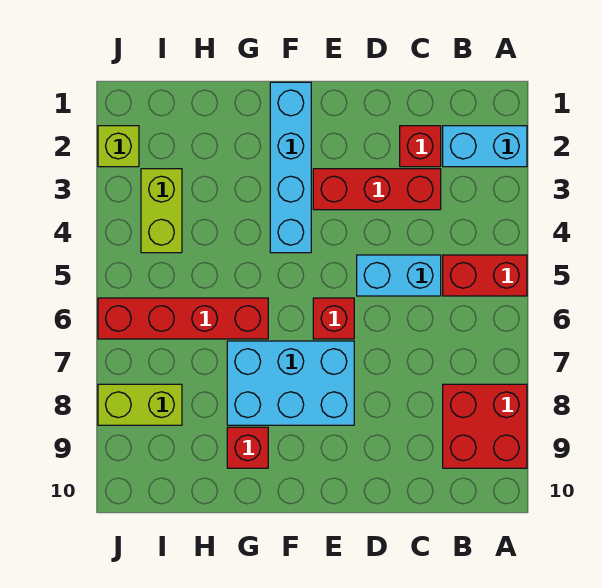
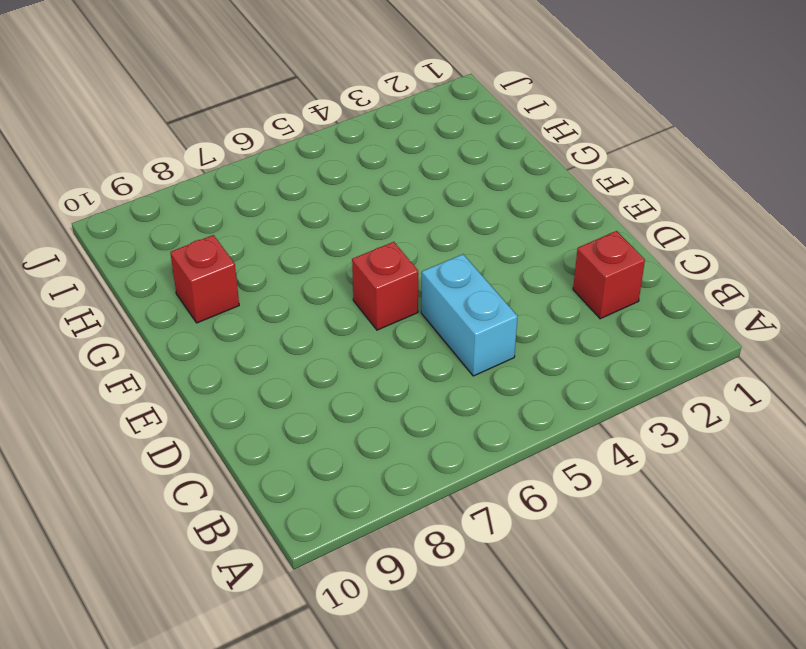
none -> cyan 1x2 brick [443,126,527,167]
none -> red 1x2 brick [443,255,527,296]
none -> red 2x2 brick [443,384,527,468]

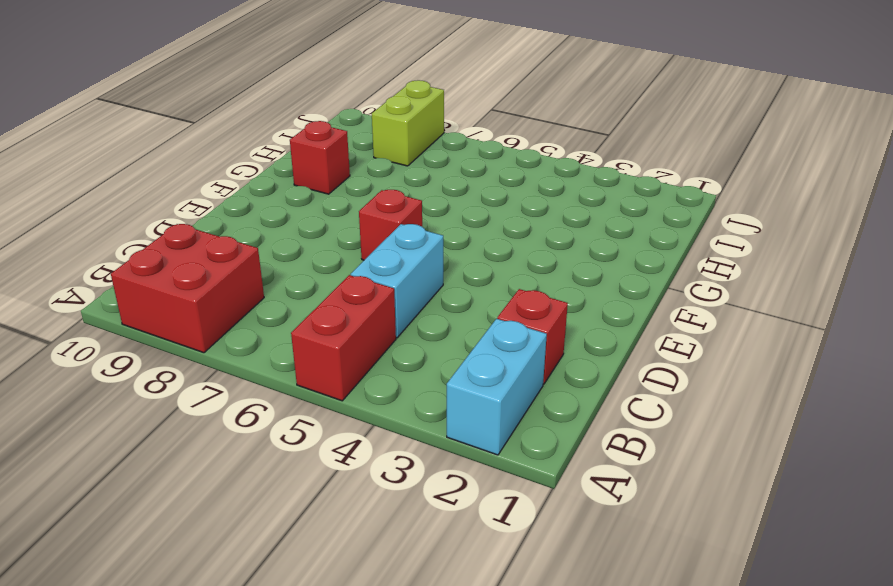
none -> red 1x3 brick [313,169,441,210]
none -> cyan 2x3 brick [227,341,354,425]
none -> cyan 1x4 brick [270,82,311,253]

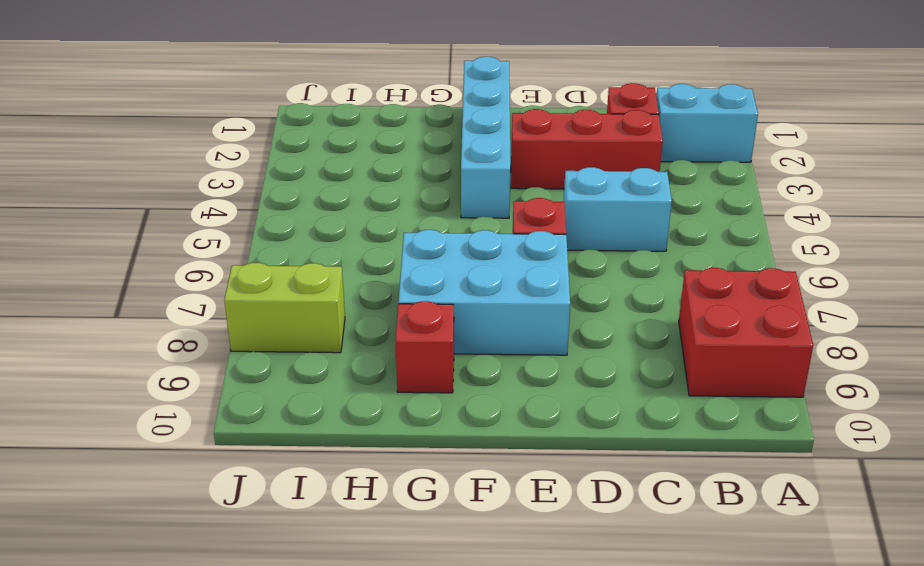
none -> red 1x2 brick [443,255,527,296]
none -> red 1x4 brick [98,298,268,339]
none -> lime 1x2 brick [141,169,182,253]

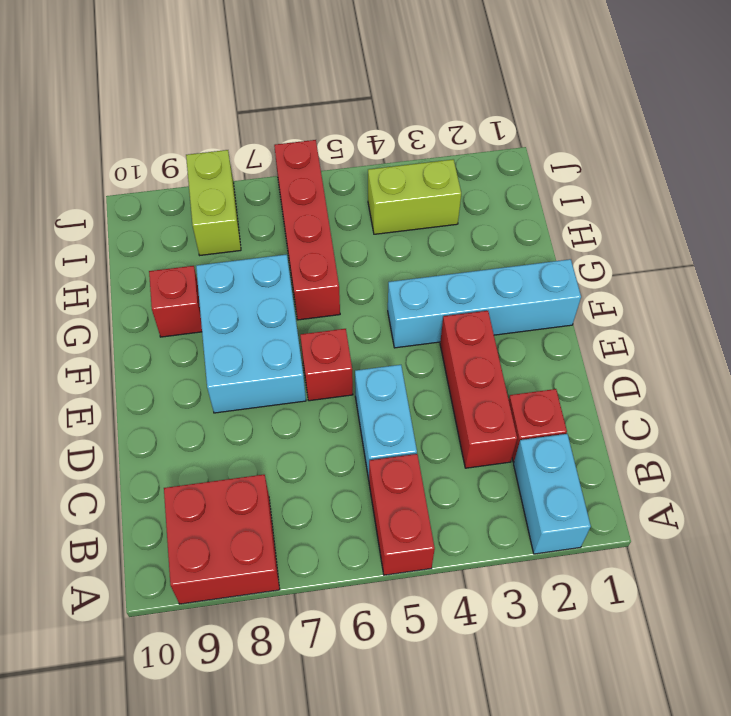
none -> lime 1x1 brick [98,126,139,167]

